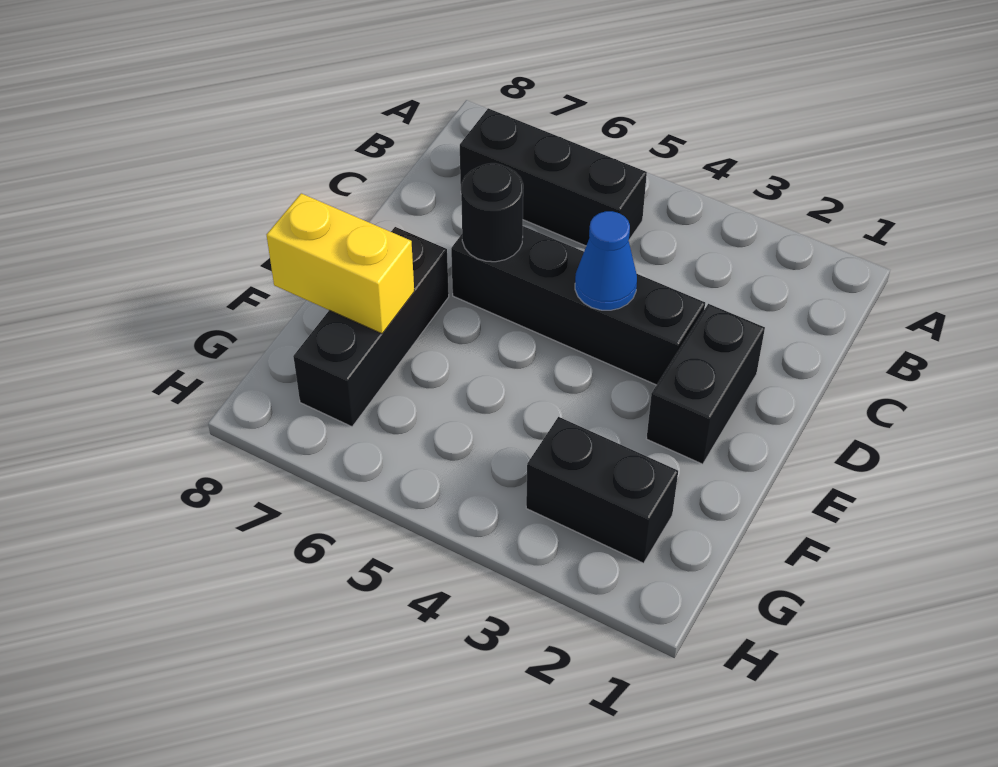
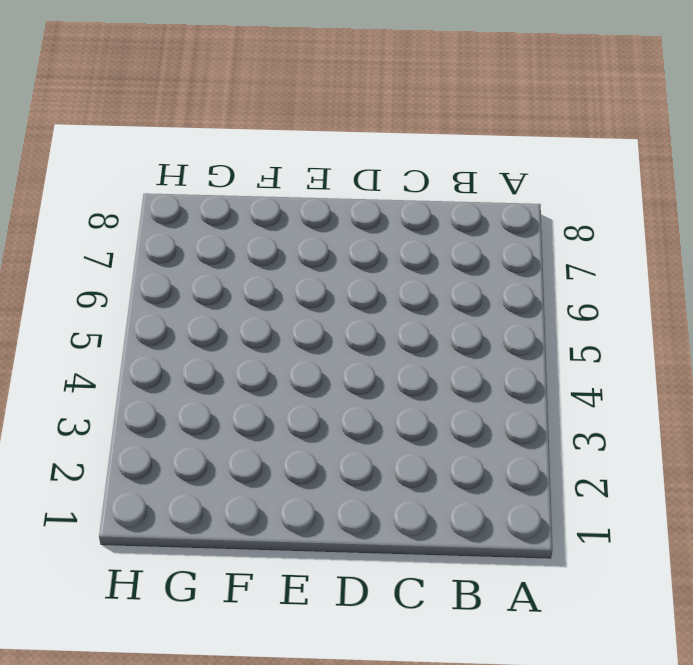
none -> black 1x3 brick [460,108,647,246]
none -> black 1x2 brick [647,304,765,464]

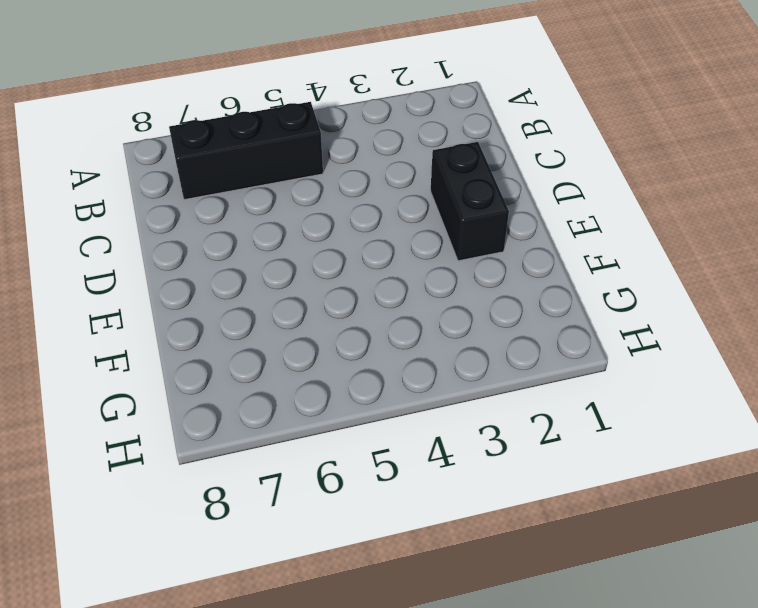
none -> black 1x4 brick [451,226,705,385]
none -> black 1x3 brick [293,227,449,427]

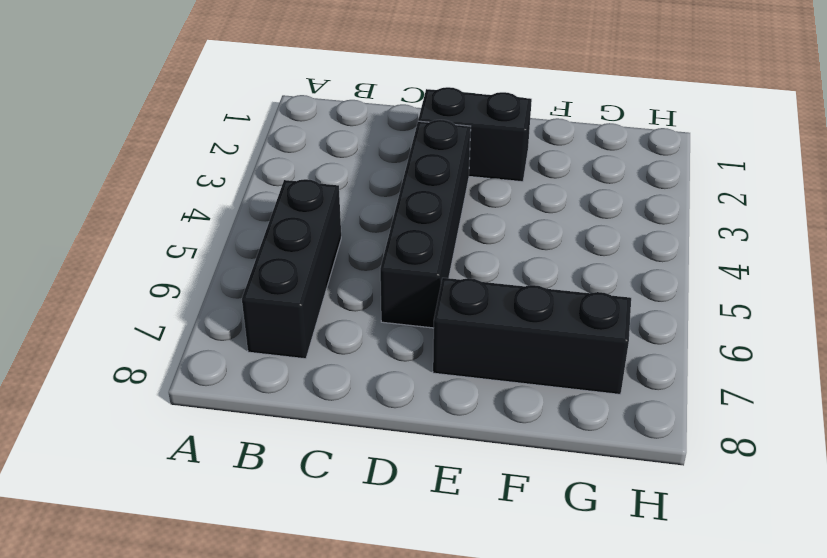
none -> black 1x2 brick [526,417,678,563]
none -> blue 1x1 cone [575,211,637,310]

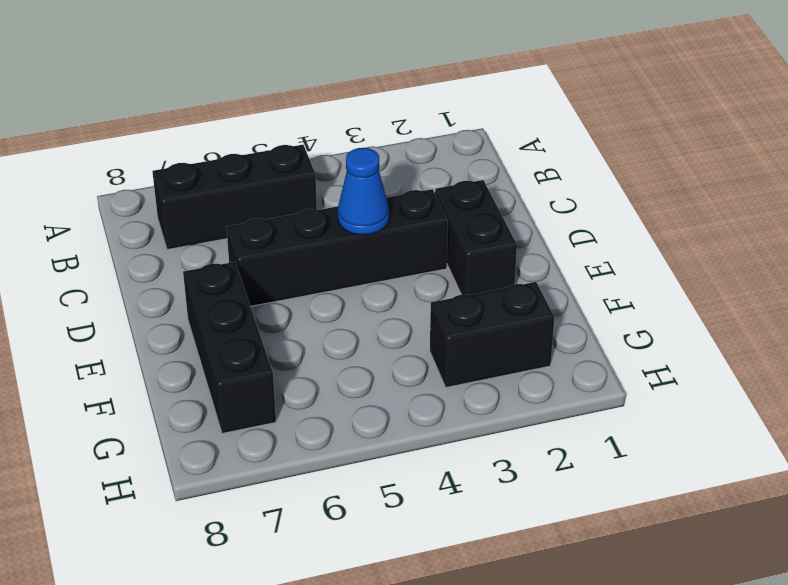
none -> black 1x1 round brick [461,163,523,262]
none -> yellow 1x2 brick [267,193,414,334]

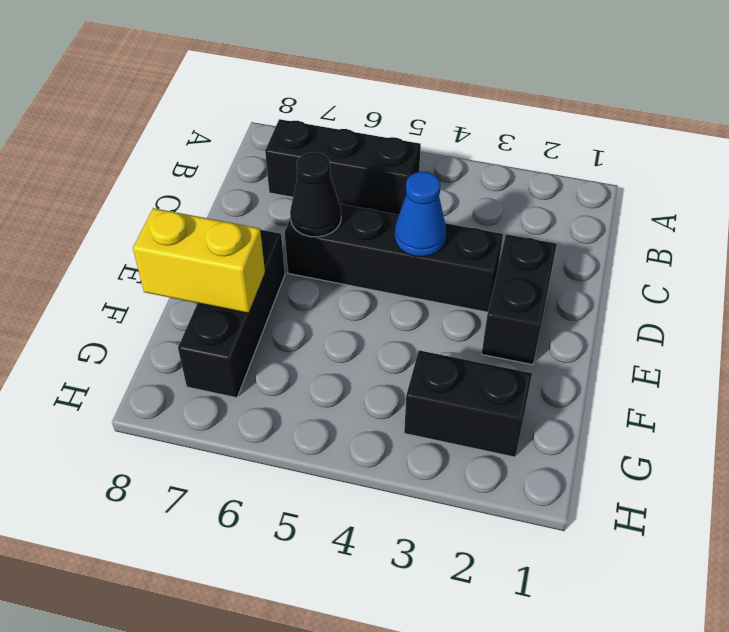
black 1x1 cone [290,152,341,237] -> black 1x1 round brick [461,163,523,262]

